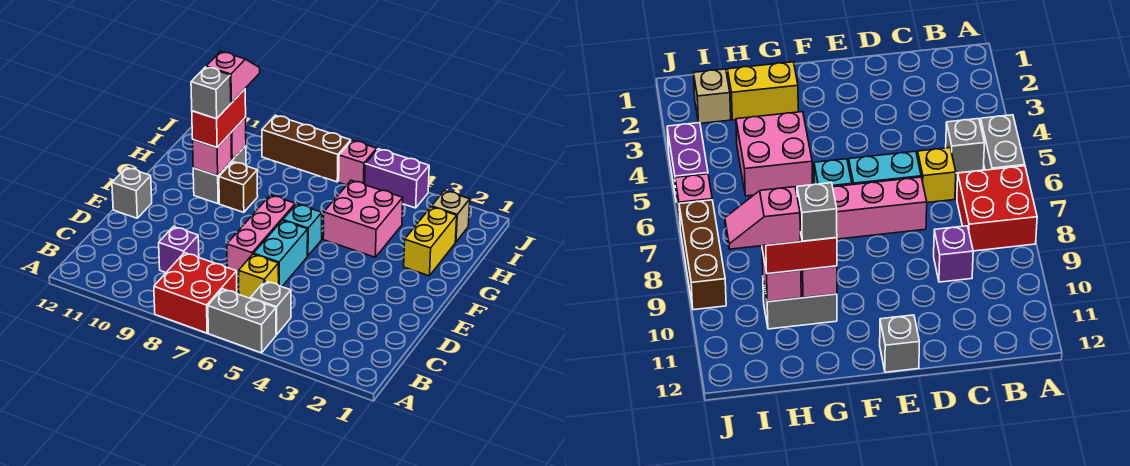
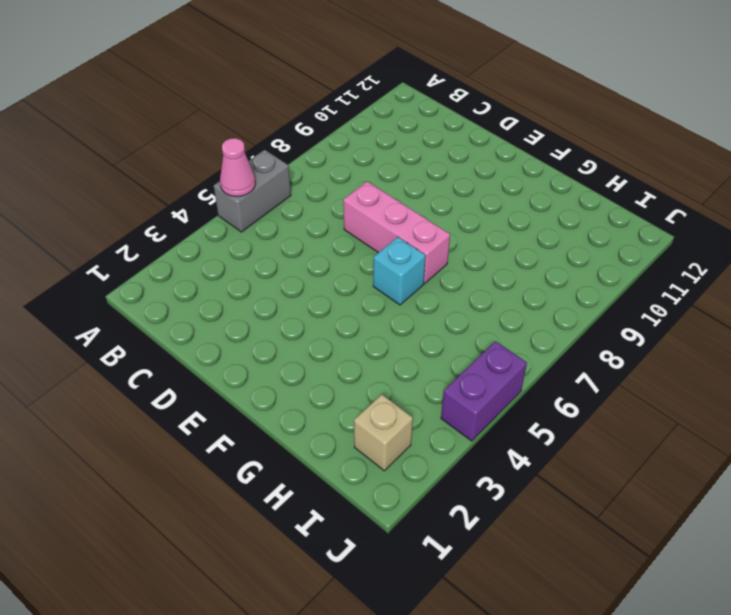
pink 1x1 cone [220,138,255,196] -> none
none -> red 2x2 brick [154,253,237,333]
none -> grey 1x1 brick [251,281,291,335]
none -> yellow 1x1 brick [239,254,279,299]

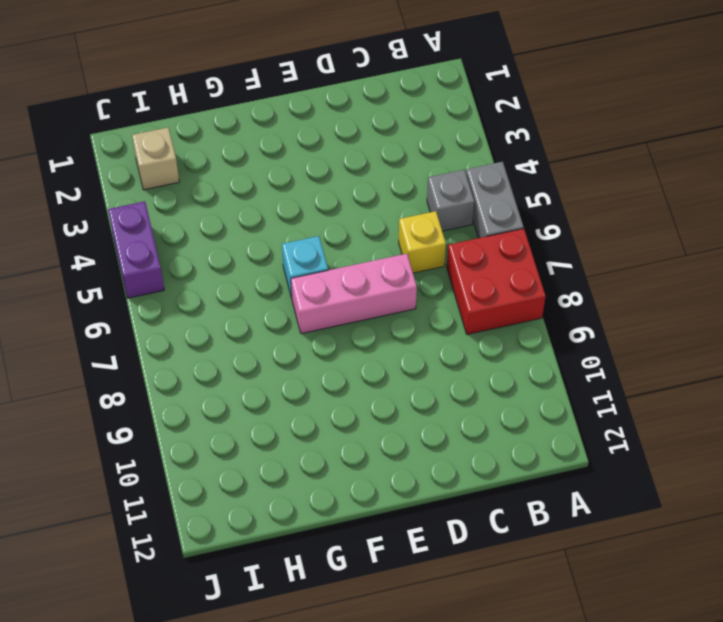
none -> purple 1x1 brick [159,227,199,272]
none -> cyan 1x2 brick [254,220,308,287]
none -> grey 1x1 brick [112,167,152,218]

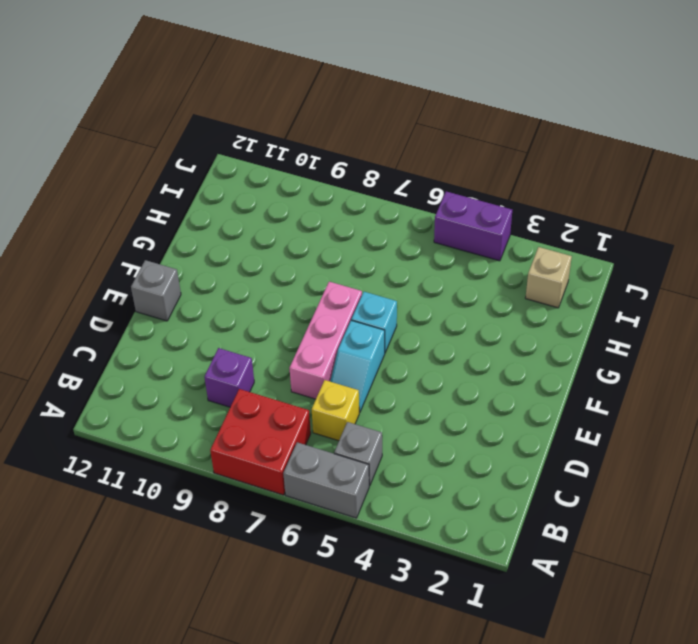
cyan 1x2 slope [330,320,385,413] -> cyan 1x2 brick [254,220,308,287]
none -> yellow 1x2 brick [404,207,457,276]
none -> pink 2x2 brick [323,180,403,257]
none -> brown 1x1 brick [219,162,258,212]

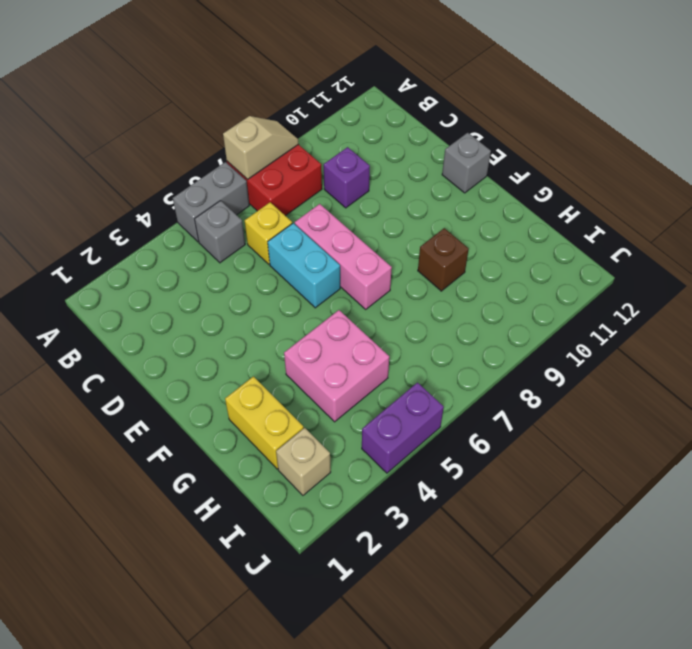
tan 1x2 slope [223,116,298,179] -> none
none -> cyan 1x1 brick [283,204,322,256]
none -> grey 1x2 brick [193,146,246,204]
none -> pink 1x1 brick [339,140,377,185]

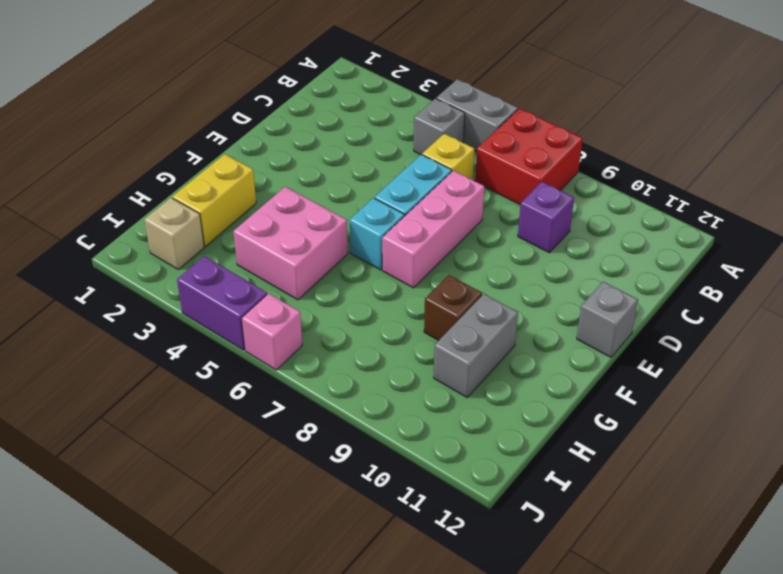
none -> brown 1x3 brick [262,115,351,182]
none -> pink 1x1 brick [193,133,232,176]
none -> pink 1x1 brick [231,118,246,160]

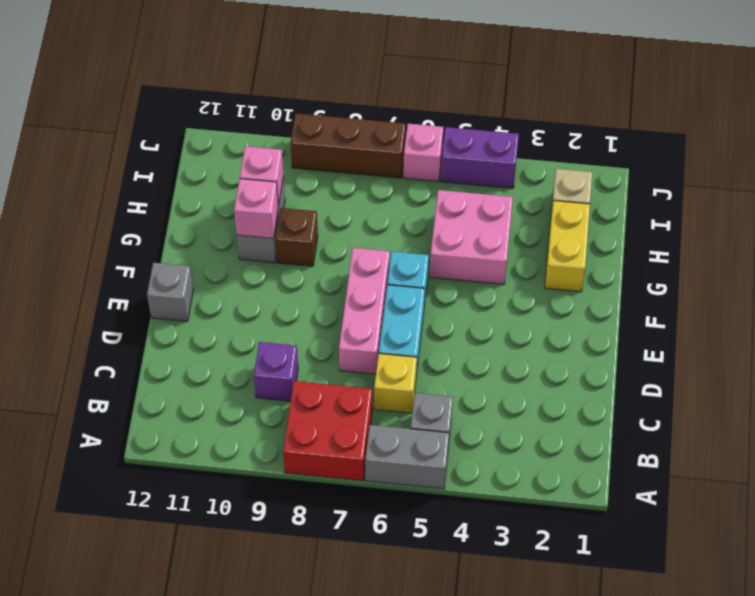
none -> red 1x2 brick [192,89,246,147]
none -> grey 1x1 brick [191,67,231,119]
none -> pink 1x2 slope [206,51,260,103]

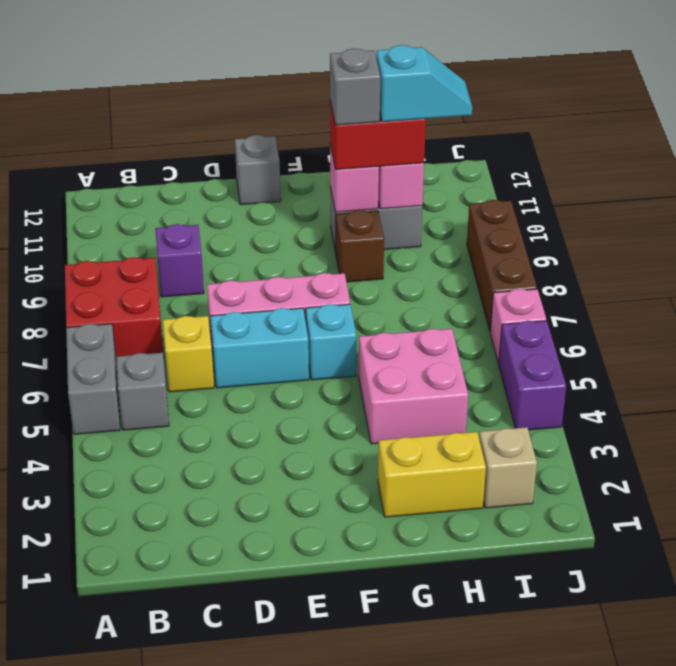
cyan 1x2 slope [376,45,472,122] -> pink 1x2 slope [206,51,260,103]

